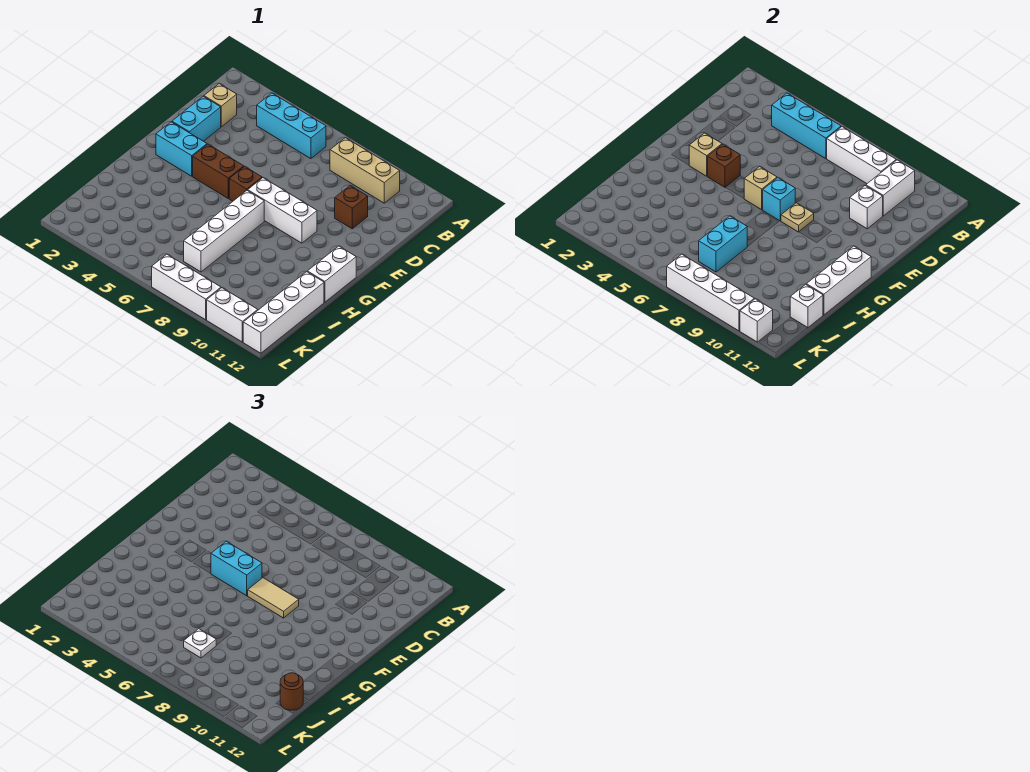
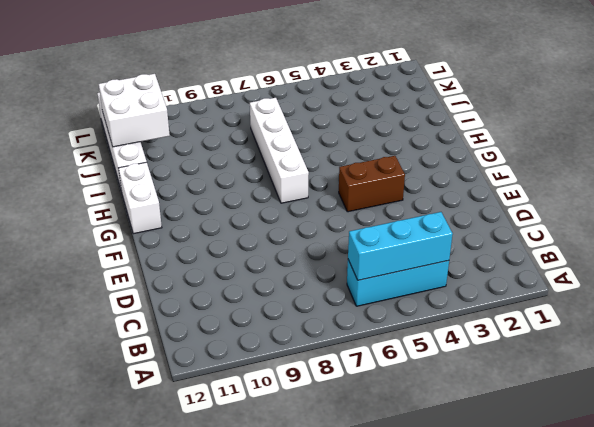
white 2x2 brick [99,74,170,147] -> white 1x1 brick [790,284,823,328]
none -> tan 1x3 brick [330,138,400,203]
none -> tan 1x1 brick [204,84,237,127]
none -> cyan 1x2 brick [172,96,221,141]
none -> brown 1x1 brick [335,186,368,229]

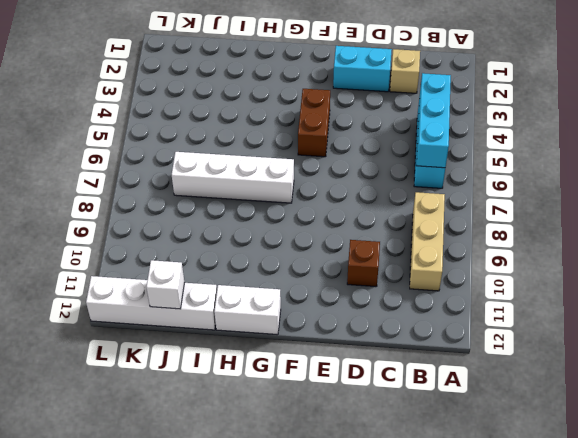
none -> cyan 1x2 brick [156,122,207,176]
none -> brown 1x1 brick [229,167,262,201]
none -> white 1x3 brick [248,178,317,243]
none -> white 1x3 brick [152,254,221,320]

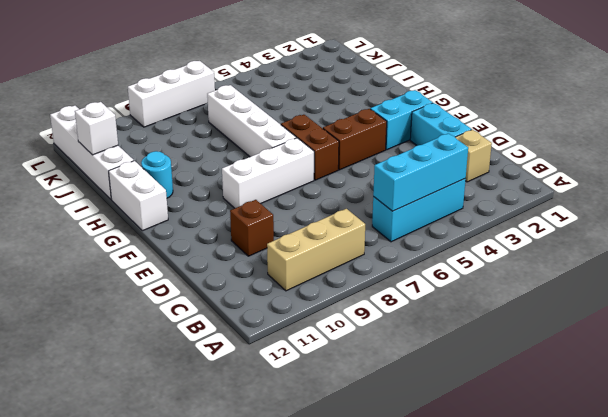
brown 1x2 brick [281,115,339,180] -> brown 1x1 brick [229,167,262,201]
cyan 1x1 round brick [141,151,173,198] -> none
none -> white 1x2 brick [207,288,258,342]
none -> white 1x3 brick [827,127,896,183]
none -> white 1x2 brick [866,160,915,216]
none -> white 1x1 brick [850,186,883,229]

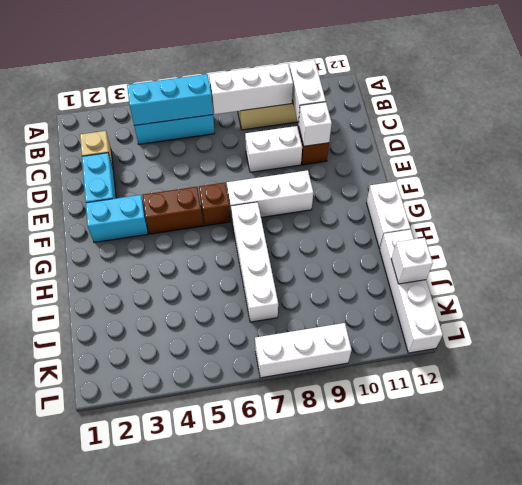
white 1x2 brick [245,126,302,172] -> white 1x2 brick moved to [207,288,258,342]
none -> tan 1x1 brick [689,133,722,176]
none -> brown 1x1 brick [708,144,740,187]
none -> tan 1x1 brick [744,167,777,210]
none -> cyan 1x1 brick [763,178,795,221]

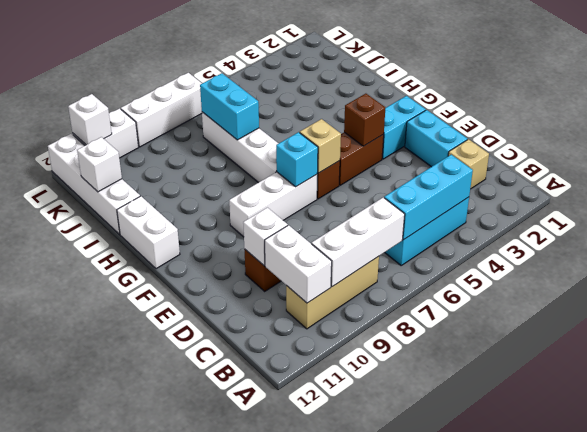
none -> tan 1x1 brick [689,133,722,176]
none -> tan 1x1 plate [781,203,814,232]
none -> white 1x3 brick [806,246,871,315]
none -> white 1x4 brick [667,254,754,331]

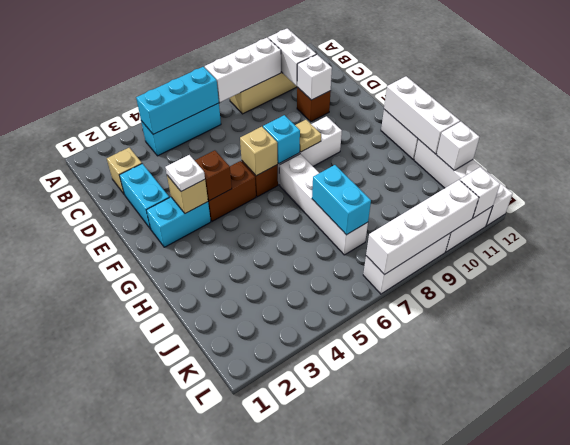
white 1x1 plate [165,155,205,192] -> white 1x1 plate moved to [184,629,216,658]
none -> cyan 1x2 brick [211,541,262,596]
none -> tan 1x2 tile [248,578,299,618]
none -> brown 1x1 round brick [280,673,303,710]

